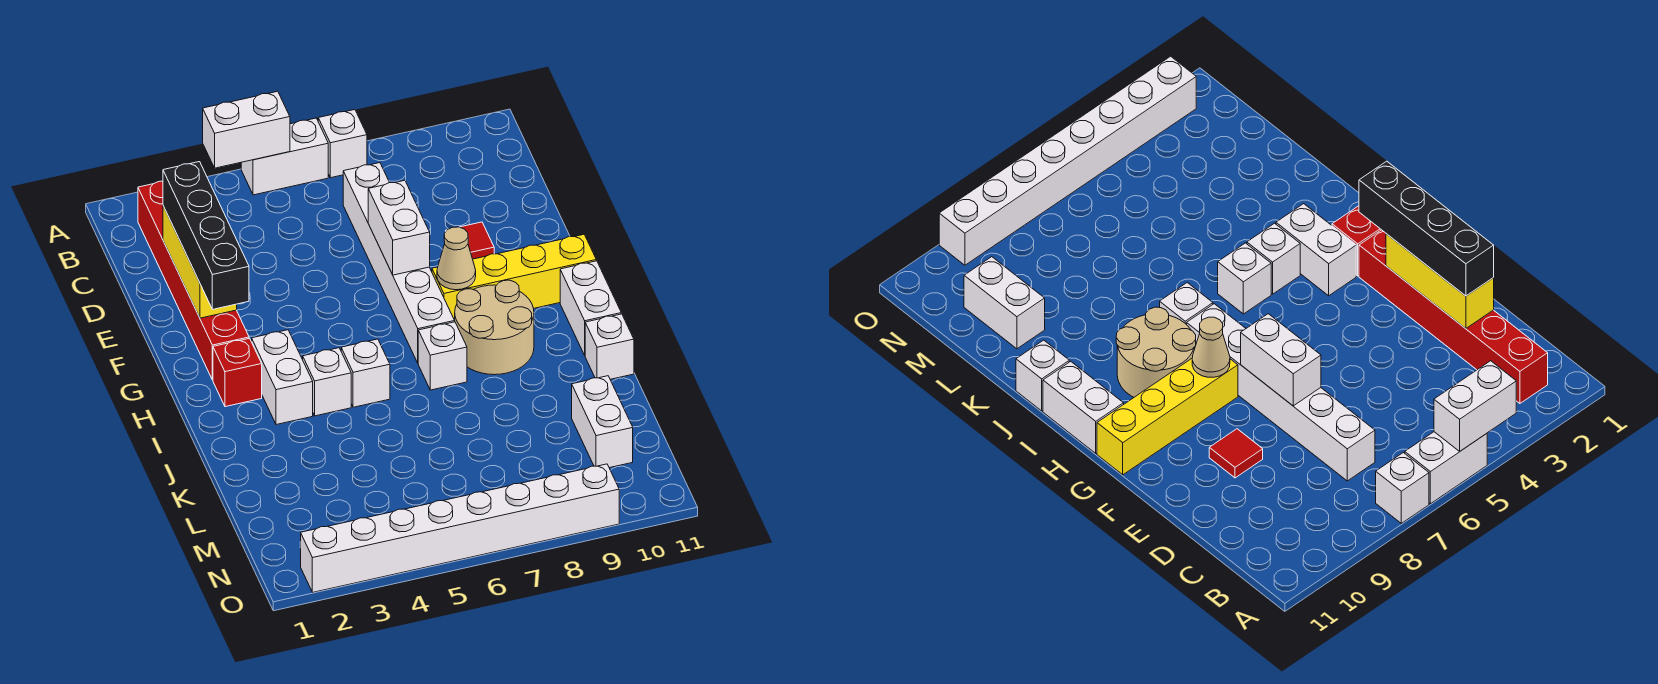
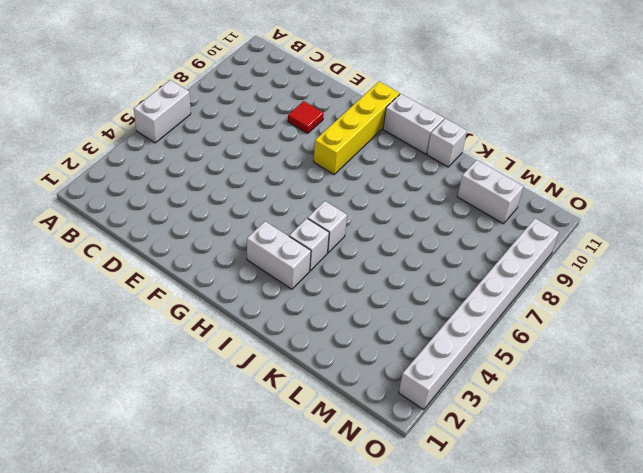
none -> white 1x1 brick [318,110,367,178]
none -> red 1x6 brick [138,181,249,380]
none -> white 1x6 brick [343,163,455,363]

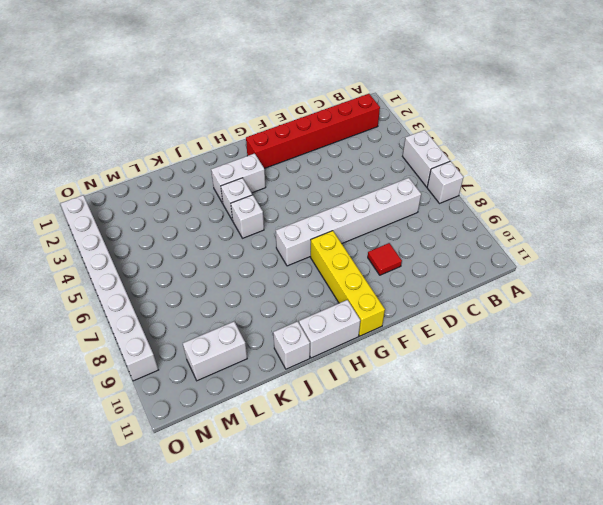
none -> red 1x1 brick [213,338,262,407]
none -> tan 2x2 round brick [455,280,534,375]
none -> white 1x1 brick [418,322,467,390]

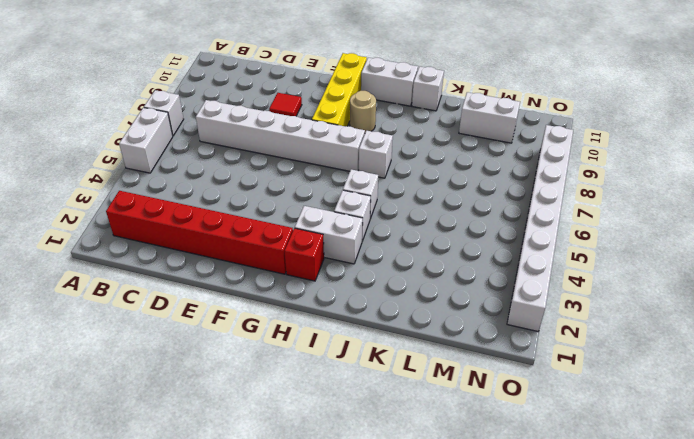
tan 1x1 round brick [350,91,376,132] -> tan 2x2 round brick [455,280,534,375]
none -> white 1x2 brick [203,91,290,168]
none -> yellow 1x3 brick [163,206,237,318]
none -> white 1x2 brick [368,180,430,275]

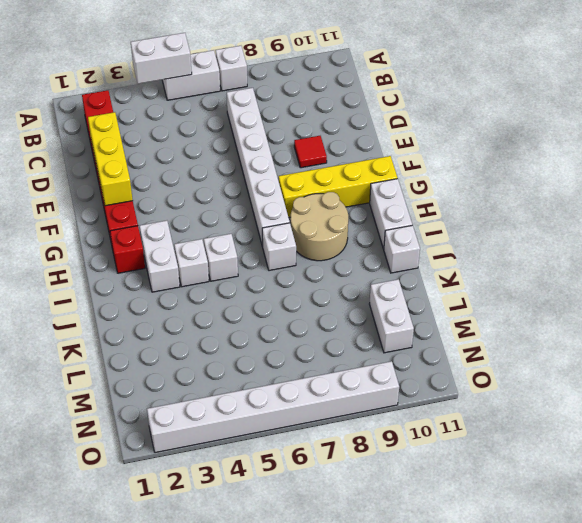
none -> white 1x2 brick [368,180,430,275]
none -> tan 1x1 cone [437,227,476,290]
none -> black 1x4 brick [163,162,249,309]

